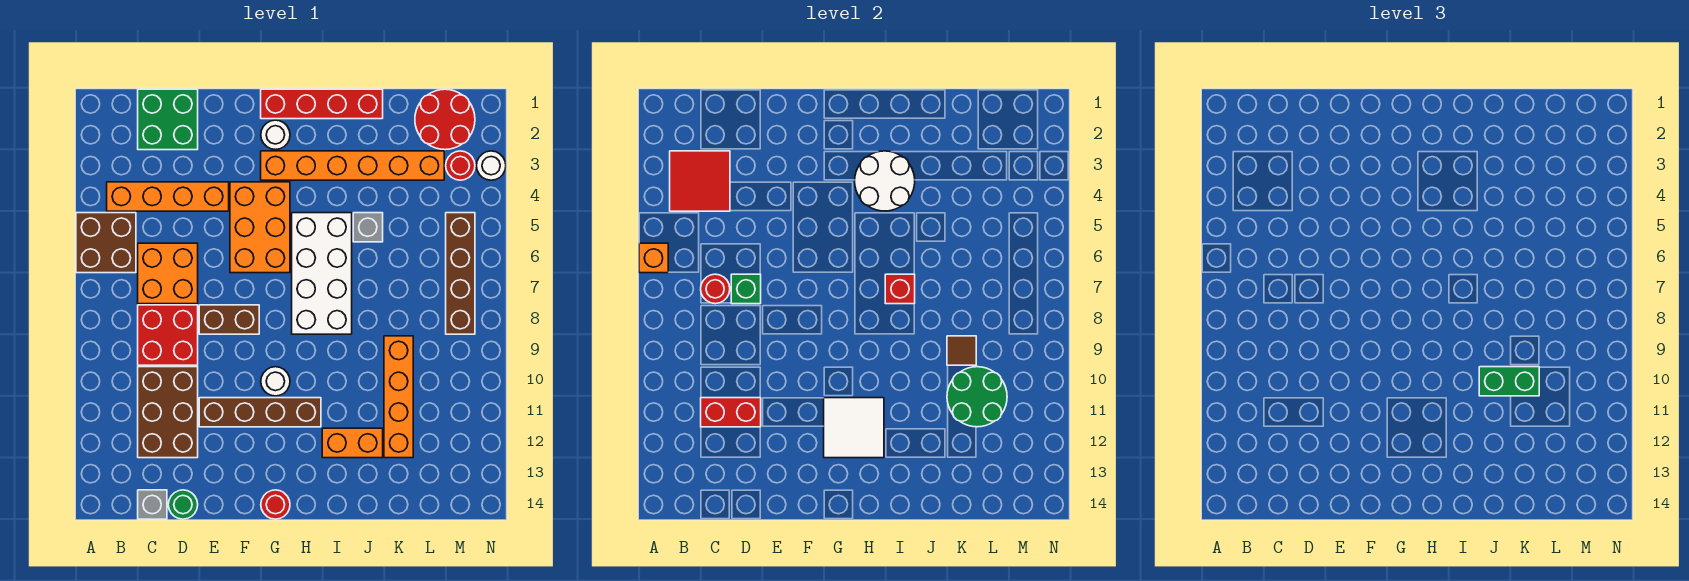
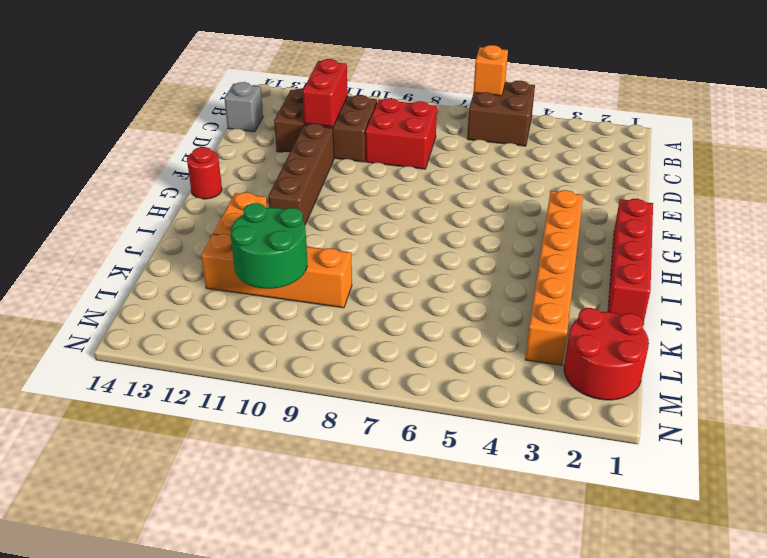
none -> orange 1x4 brick [107,182,229,211]
none -> green 2x2 brick [138,89,198,150]
none -> orange 2x2 brick [138,243,198,304]
none -> green 1x1 round brick [168,490,198,519]

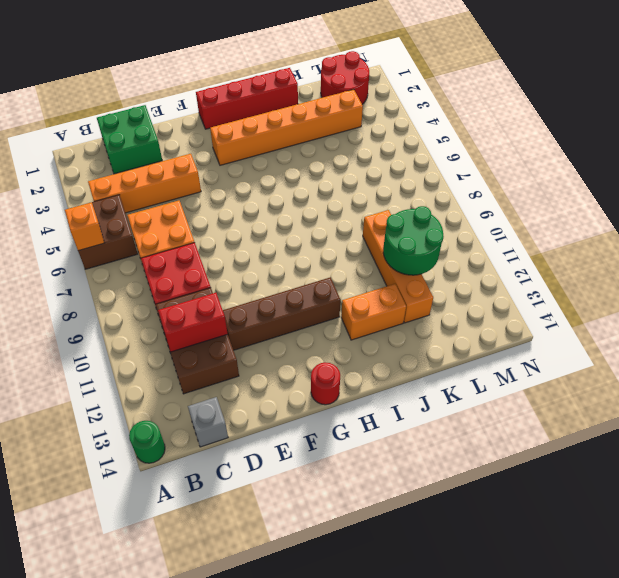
green 1x1 round brick [129,421,165,463] -> green 1x1 round brick moved to [168,490,198,519]
none -> brown 1x2 brick [199,305,259,334]
none -> orange 2x3 brick [230,182,290,273]
none -> white 1x1 round brick [261,120,290,149]
none -> white 1x1 round brick [261,367,290,396]

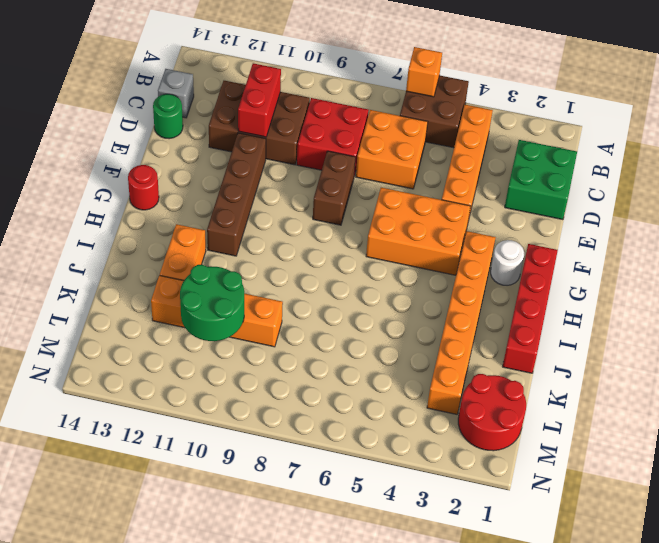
none -> white 1x1 round brick [261,367,290,396]
none -> white 2x4 brick [292,213,352,334]
none -> grey 1x1 brick [353,213,383,242]
none -> red 1x1 round brick [446,151,475,180]

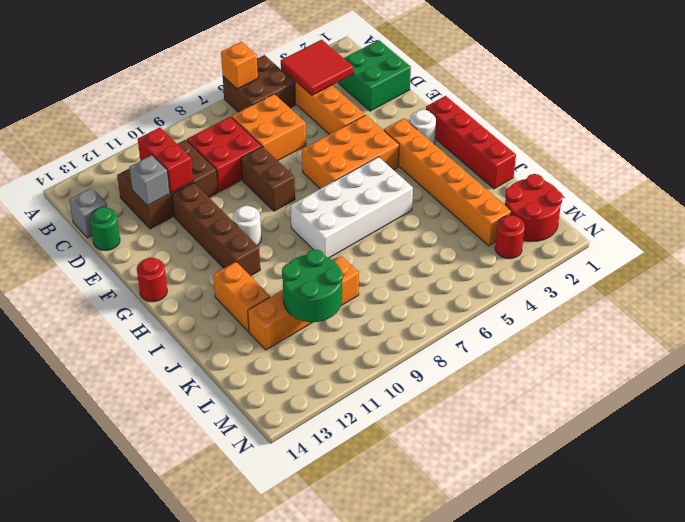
grey 1x1 brick [129,155,170,206] -> grey 1x1 brick moved to [353,213,383,242]
none -> brown 1x4 brick [446,213,475,334]
none -> white 1x1 round brick [477,151,506,180]
none -> red 1x1 round brick [701,274,730,304]
none -> green 1x1 brick [731,274,761,304]

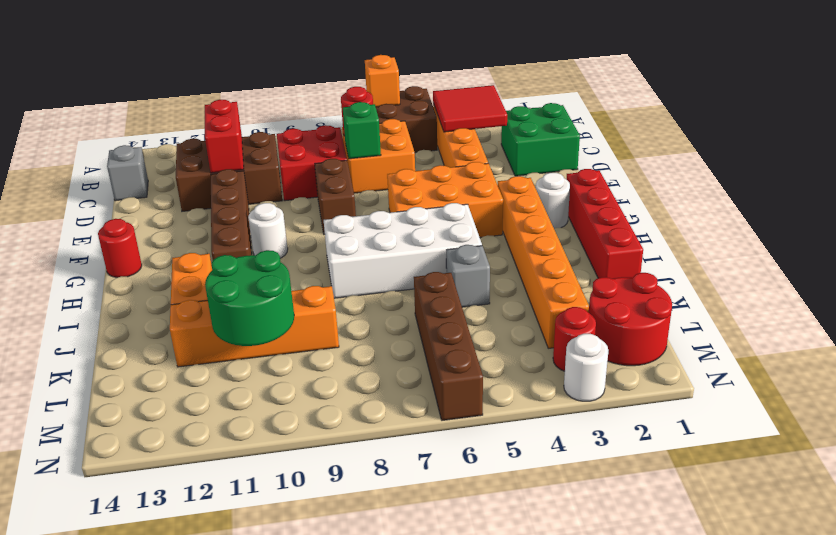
brown 1x4 brick [414,272,483,420] -> brown 1x4 brick turned to [446,213,475,334]
none -> green 1x1 round brick [168,490,198,519]
none -> white 2x2 tile [824,398,884,458]
none -> white 2x2 round brick [855,151,915,211]
none -> red 1x1 brick [885,274,915,304]

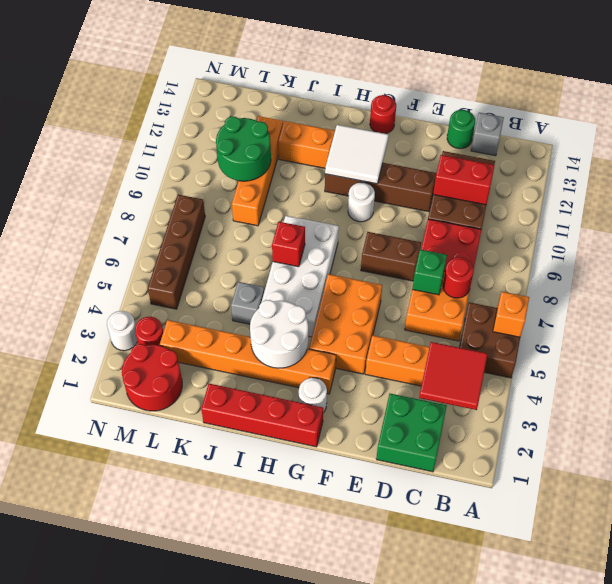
none -> brown 1x1 tile [947,336,976,365]
none -> green 1x2 brick [1479,367,1539,396]

